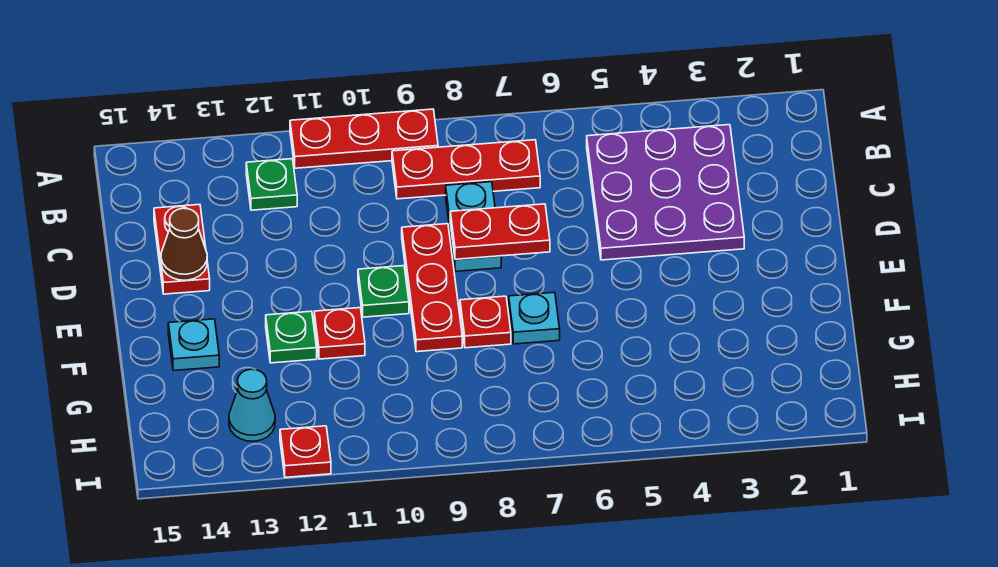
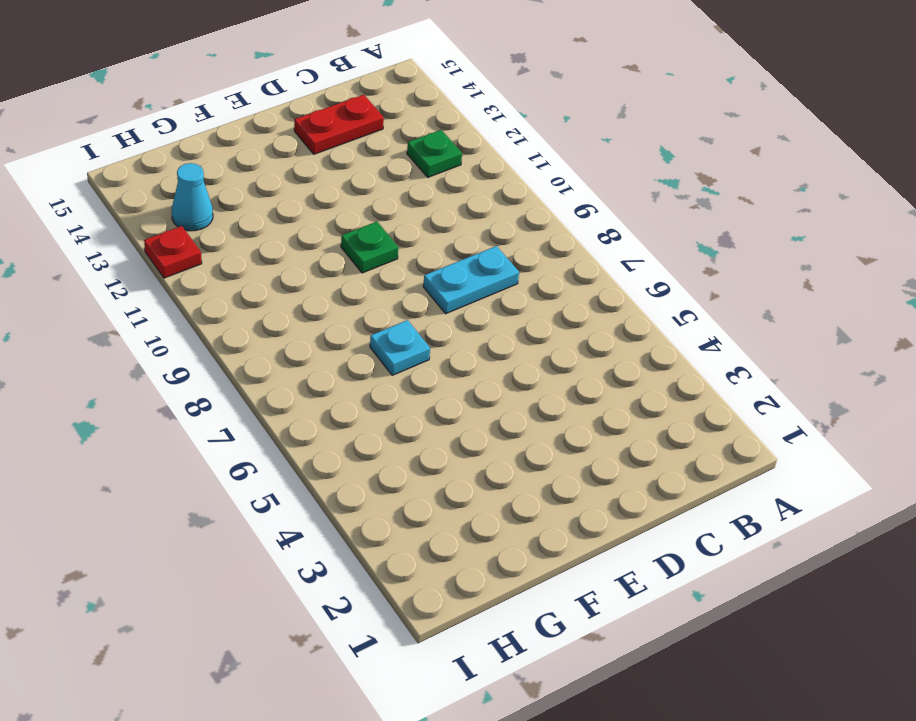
none -> red 1x3 plate [290,109,438,168]
none -> purple 3x3 plate [587,125,744,260]
none -> red 1x3 plate [392,140,540,199]

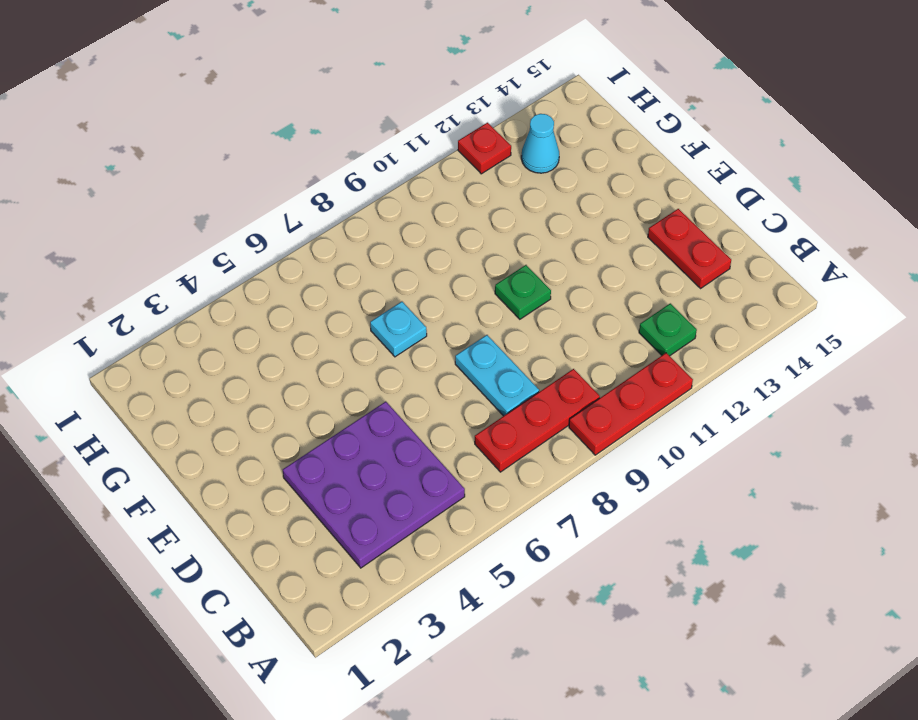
none -> red 1x3 plate [402,224,462,352]
none -> red 1x1 plate [460,296,511,348]
none -> red 1x1 plate [314,308,365,359]

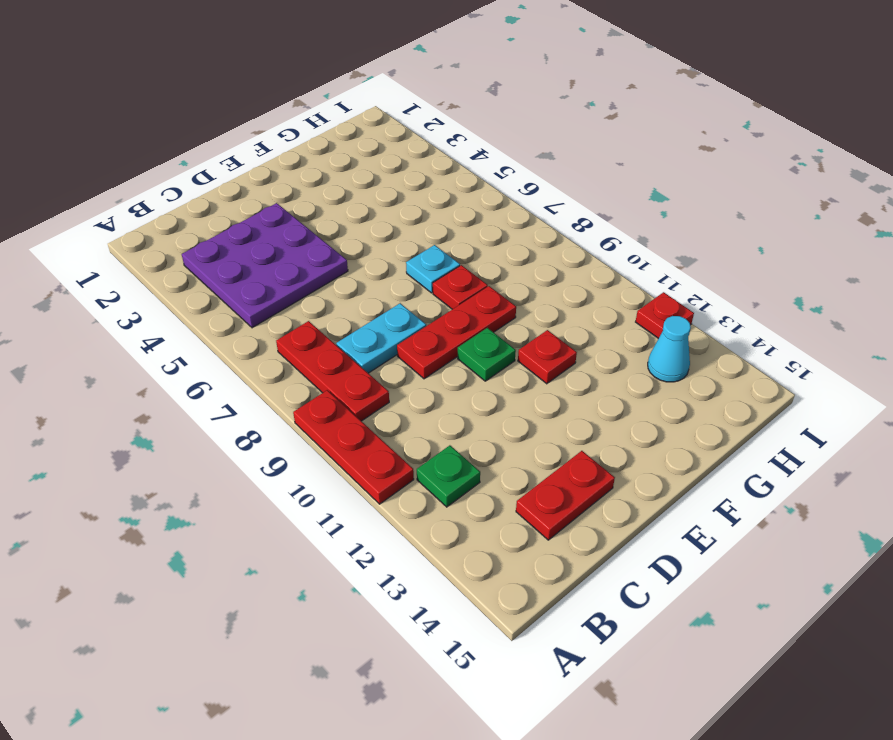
none -> green 1x1 plate [266,311,317,363]
none -> cyan 1x1 plate [168,319,219,371]
none -> red 1x2 plate [450,204,550,259]

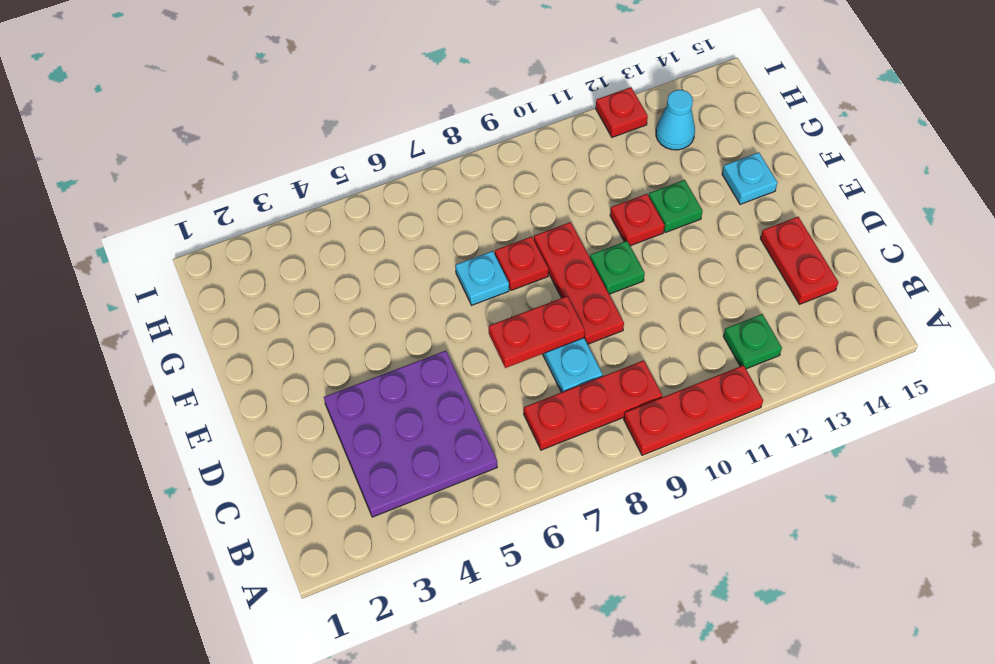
none -> brown 1x1 cone [161,208,207,280]

